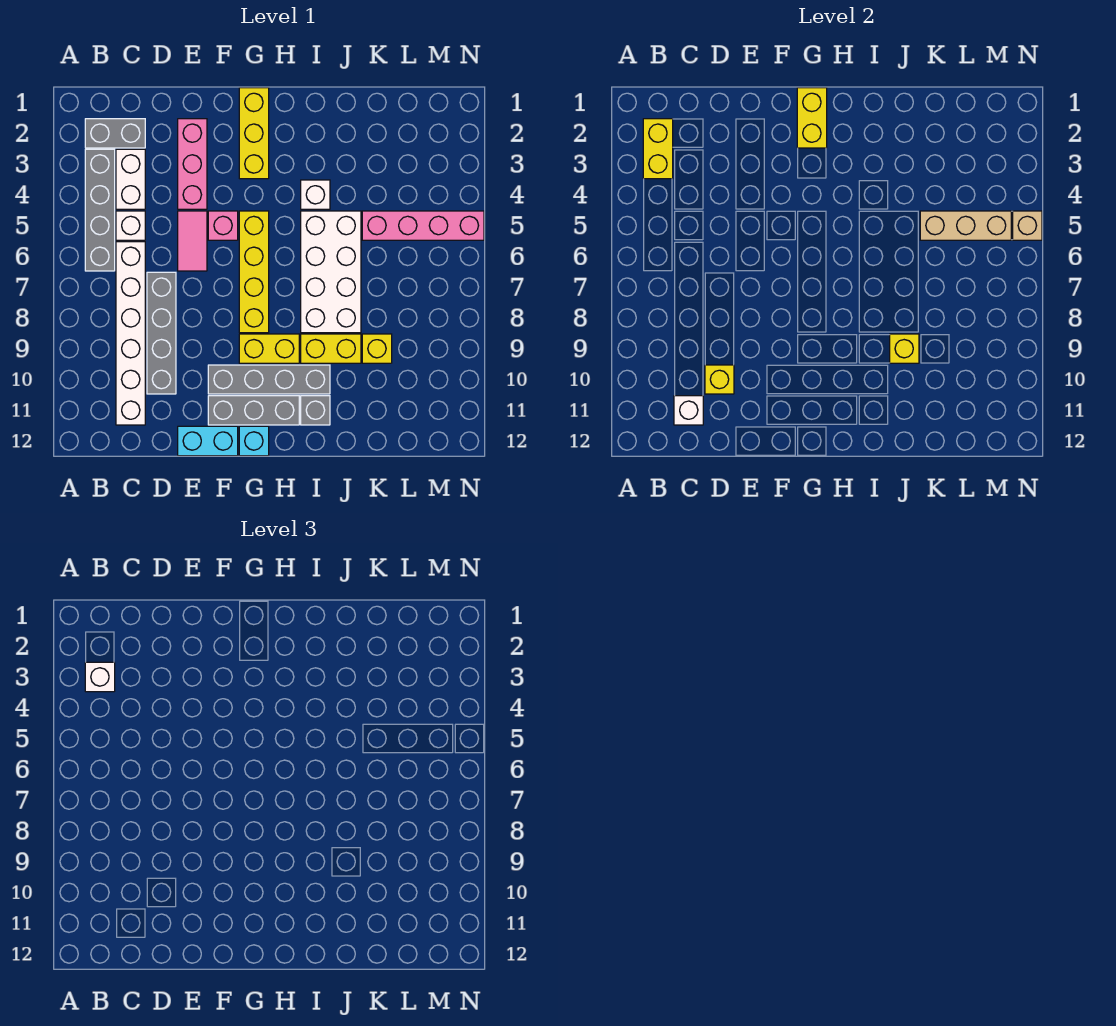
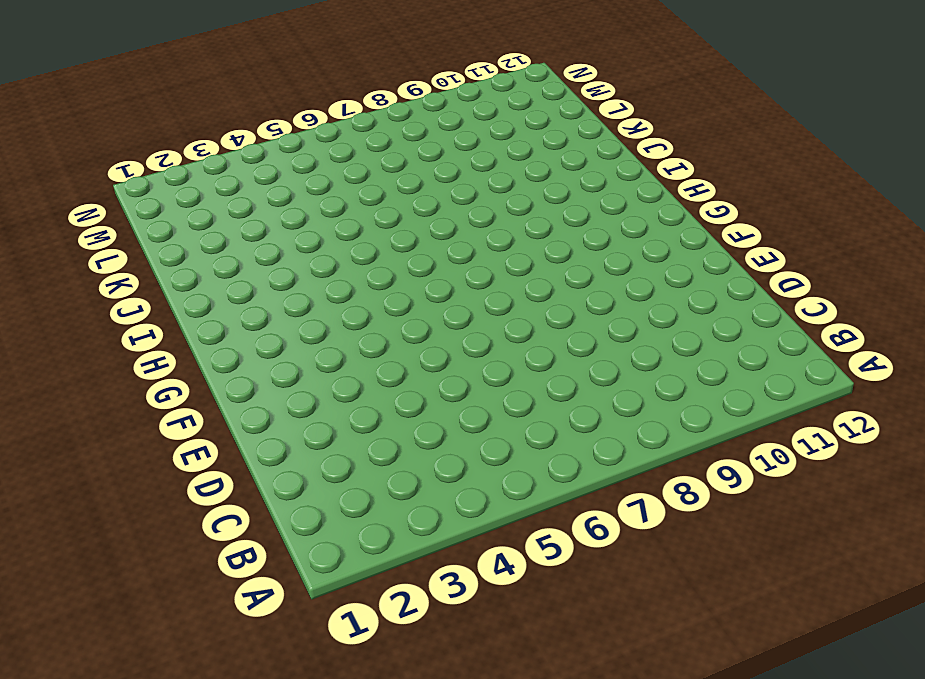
none -> grey 1x2 brick [85,119,145,148]
none -> grey 1x4 brick [85,149,115,271]
none -> white 1x2 brick [116,149,145,209]
none -> white 1x1 brick [116,211,145,240]

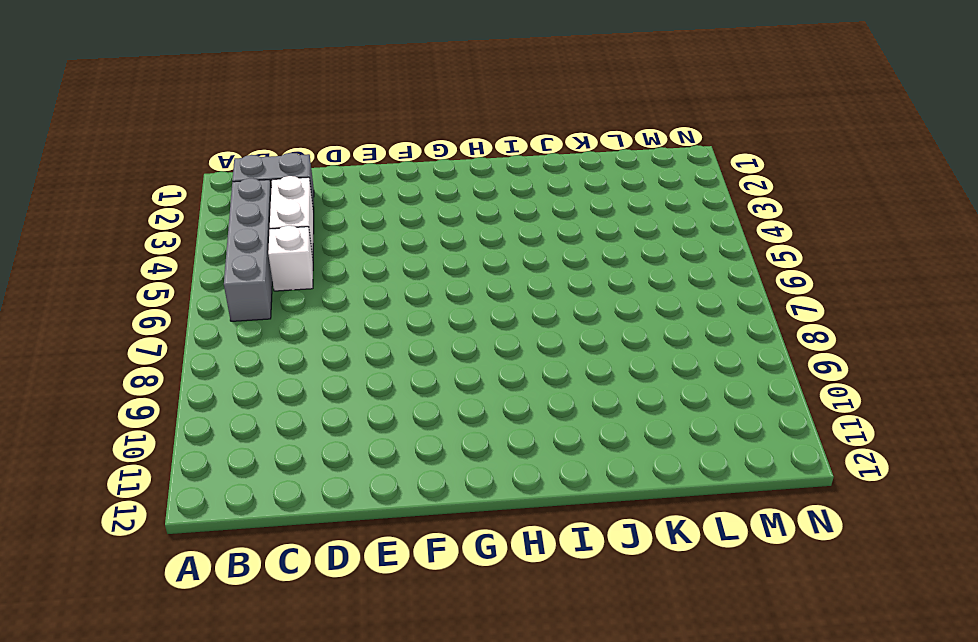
none -> white 1x6 brick [116,242,145,425]
none -> grey 1x4 brick [147,272,176,394]
none -> pink 1x3 brick [178,119,207,209]
none -> pink 1x2 tile [178,211,207,271]

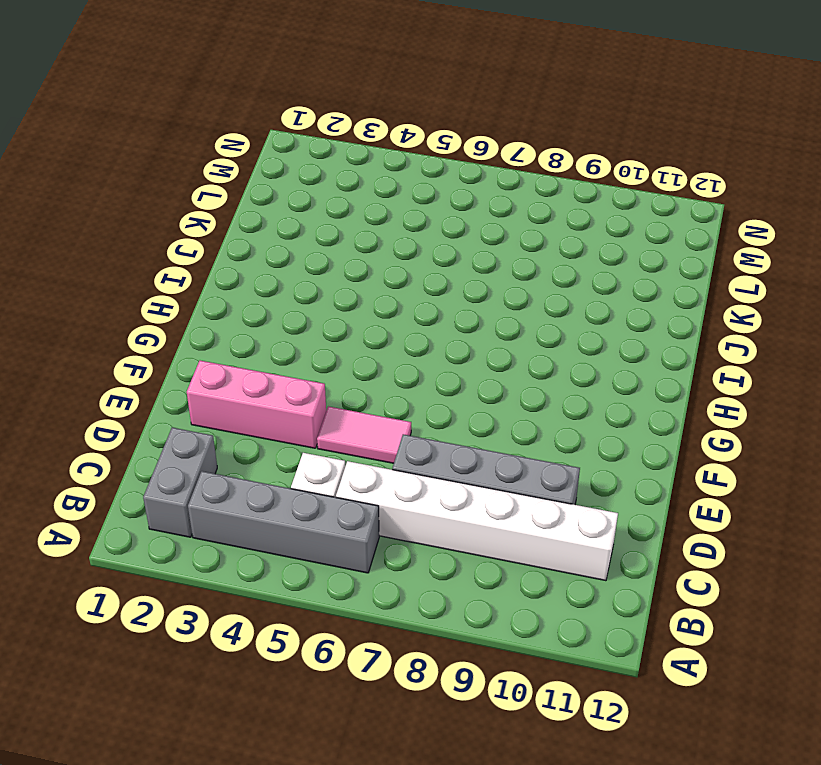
none -> white 1x2 brick [116,149,145,209]
none -> cyan 1x2 brick [178,426,238,456]
none -> pink 1x1 brick [208,211,238,240]
none -> grey 1x4 brick [208,365,330,394]

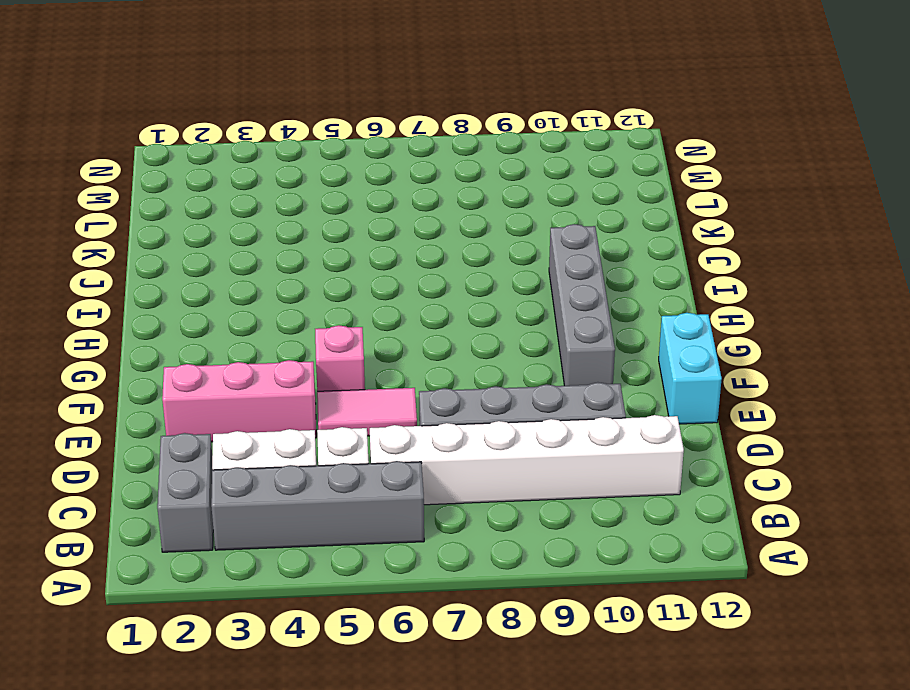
none -> grey 1x3 brick [208,396,299,425]
none -> yellow 1x3 brick [239,88,269,179]
none -> yellow 1x4 brick [239,211,269,333]
none -> yellow 1x2 brick [239,334,299,363]

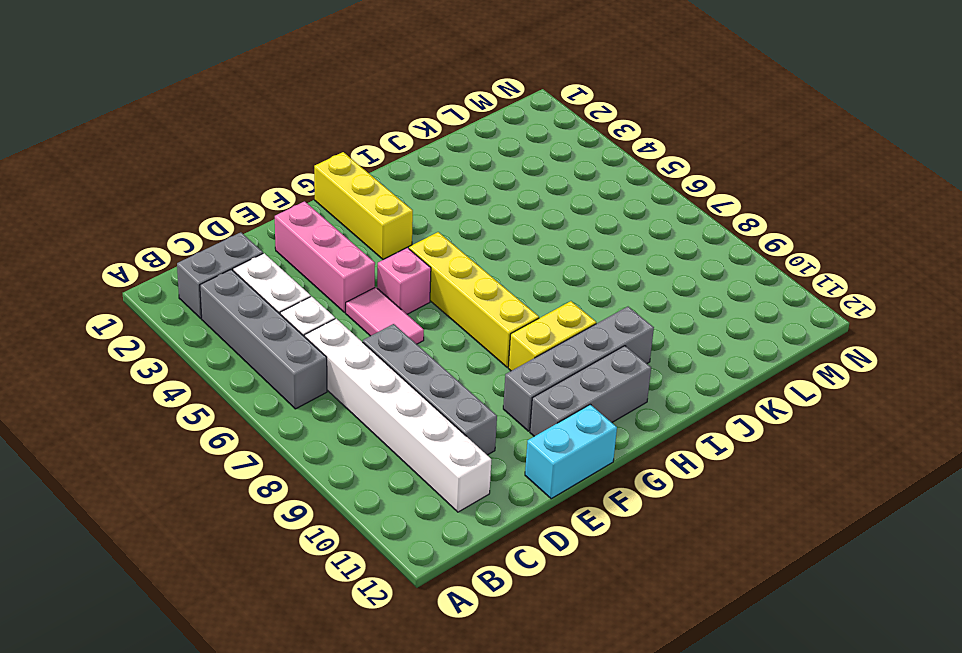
none -> cyan 1x1 brick [239,426,269,456]
none -> white 1x1 brick [301,180,330,209]
none -> white 2x4 brick [301,211,361,333]
none -> yellow 1x2 brick [301,334,361,363]

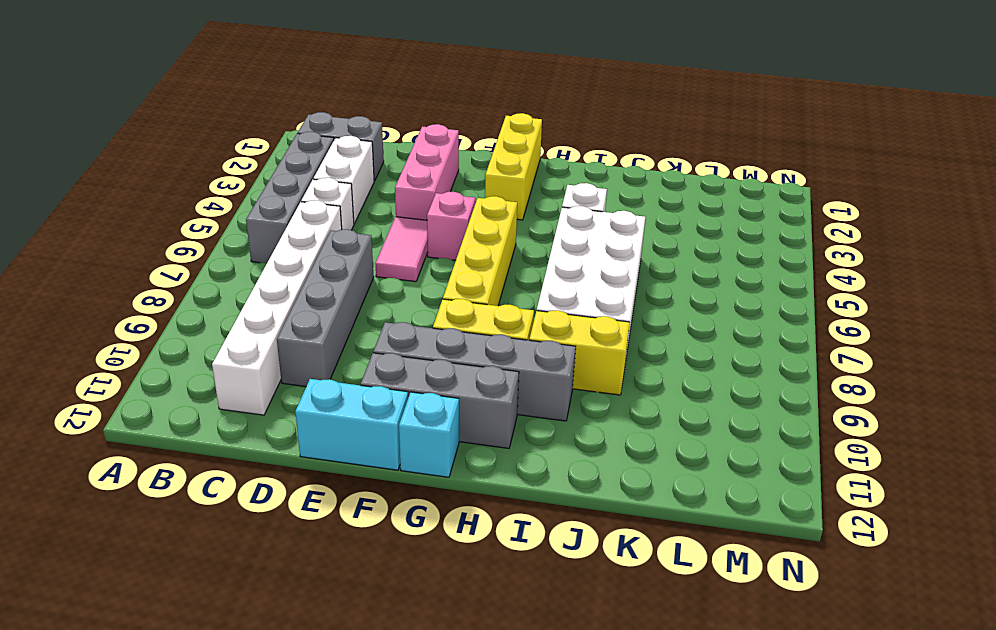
none -> grey 1x1 brick [301,396,330,425]
none -> pink 1x4 brick [362,211,484,240]
none -> yellow 1x1 brick [362,334,392,363]
none -> yellow 1x2 brick [643,119,673,179]

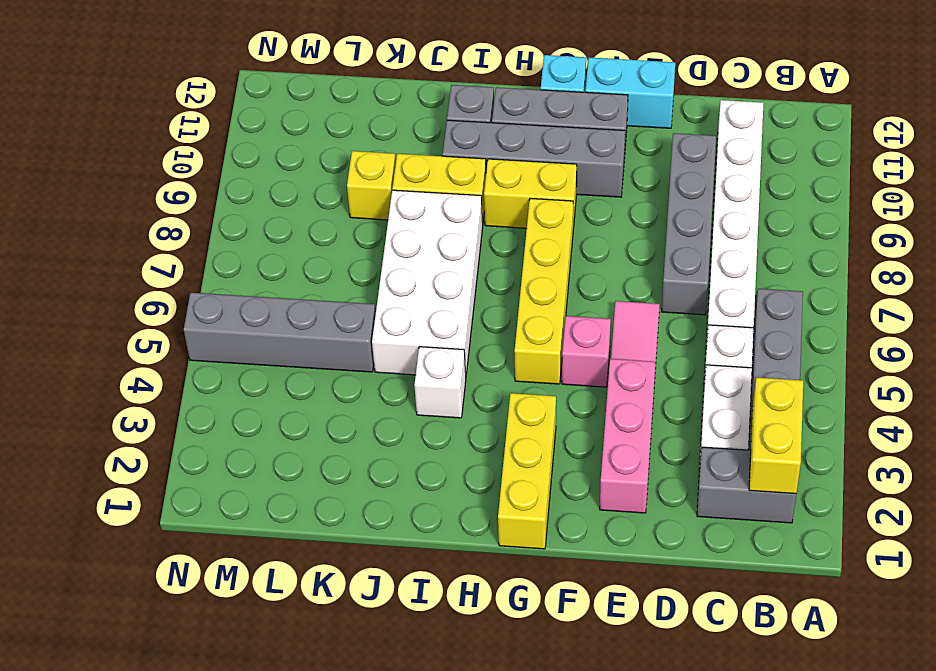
grey 1x4 brick [184,293,376,372] -> pink 1x4 brick [362,211,484,240]
none -> white 1x1 brick [674,396,703,425]
none -> yellow 1x1 brick [705,365,734,394]
none -> yellow 1x2 brick [797,88,827,148]
none -> yellow 1x1 brick [890,334,919,363]

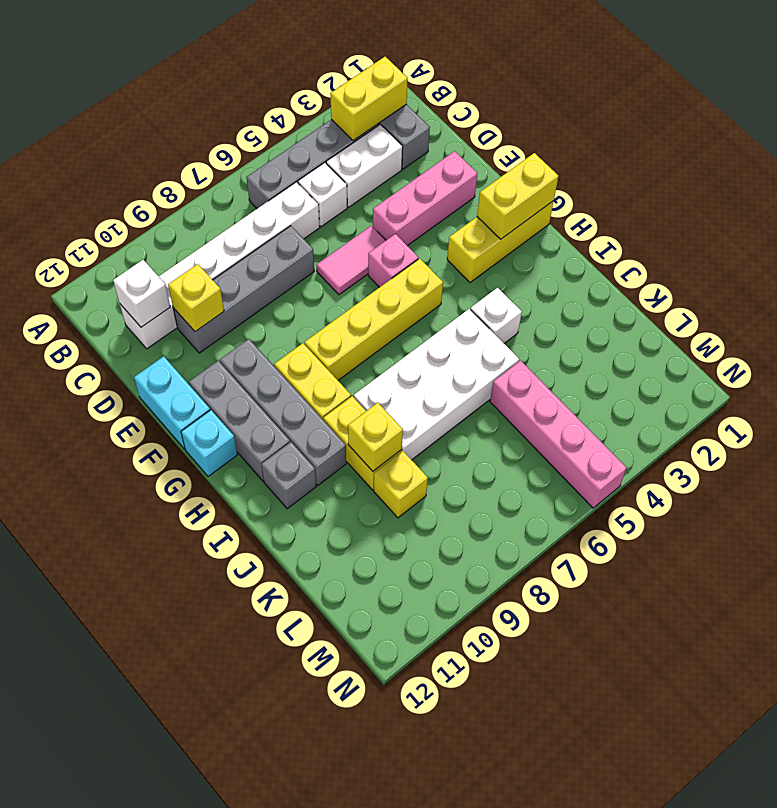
none -> tan 1x3 brick [920,211,1011,240]
none -> tan 1x1 brick [1013,211,1042,240]
none -> white 1x1 brick [85,662,115,692]

